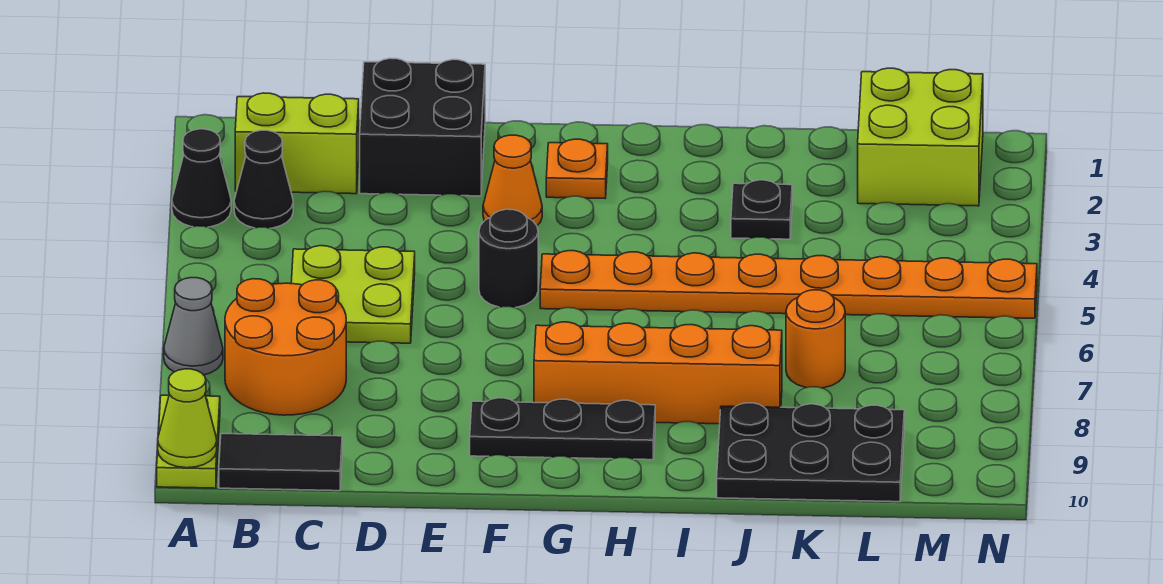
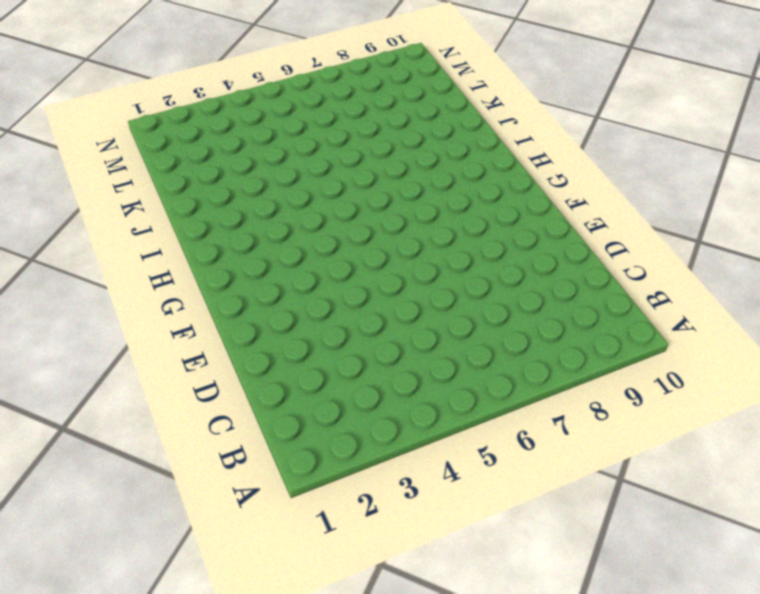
none -> black 1x1 cone [172,129,231,227]
none -> grey 1x1 cone [164,278,223,375]
none -> lime 1x2 plate [157,395,220,488]

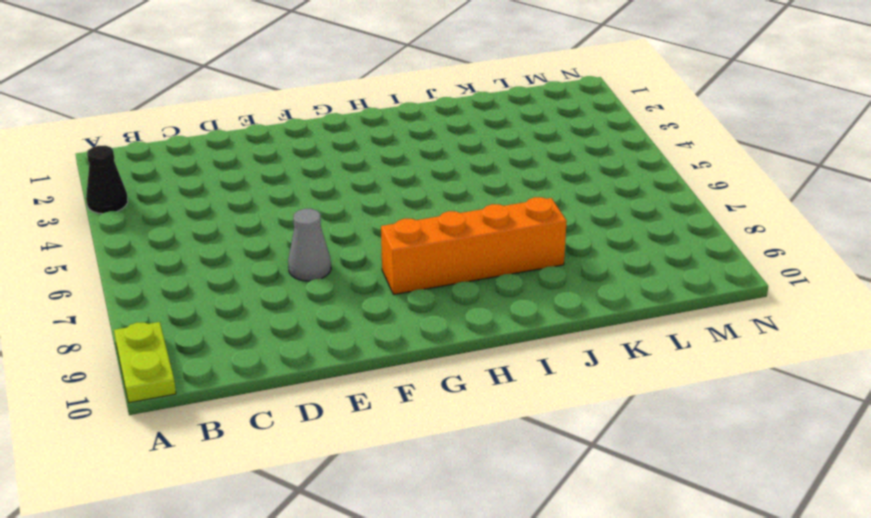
grey 1x1 cone [288,209,331,281] -> grey 1x1 cone moved to [164,278,223,375]
none -> lime 1x2 brick [235,93,359,194]
none -> black 1x1 cone [234,130,293,228]
none -> orange 2x2 round brick [225,279,346,415]

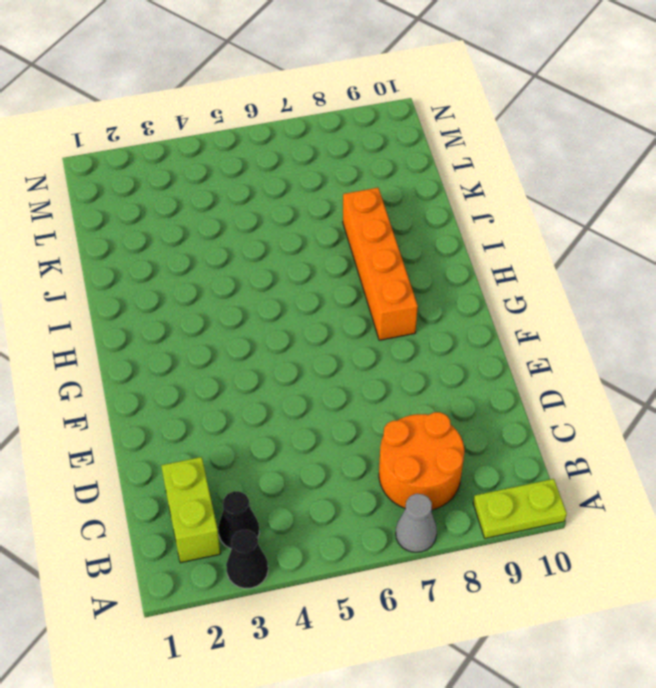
none -> black 1x2 tile [219,434,342,491]
none -> lime 2x2 plate [291,246,415,343]
none -> black 2x2 brick [360,58,485,196]

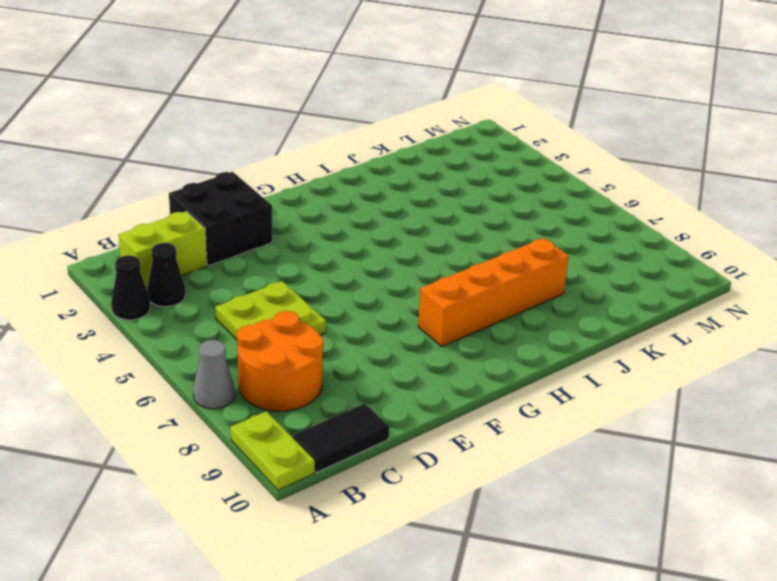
none -> orange 1x1 cone [483,135,542,226]
none -> black 1x1 round brick [479,209,538,308]
none -> black 1x3 plate [470,398,655,460]

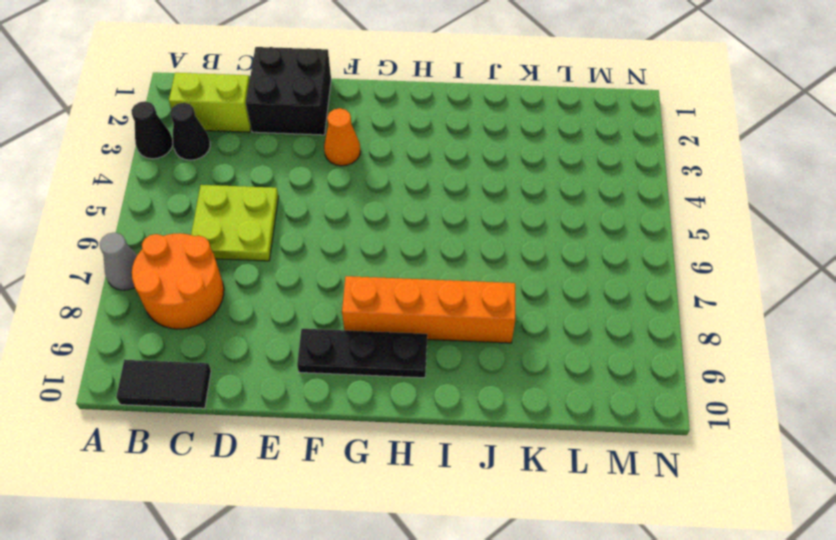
none -> lime 1x2 plate [157,395,220,488]
none -> black 1x1 round brick [479,209,538,308]
none -> orange 1x1 plate [546,139,608,198]

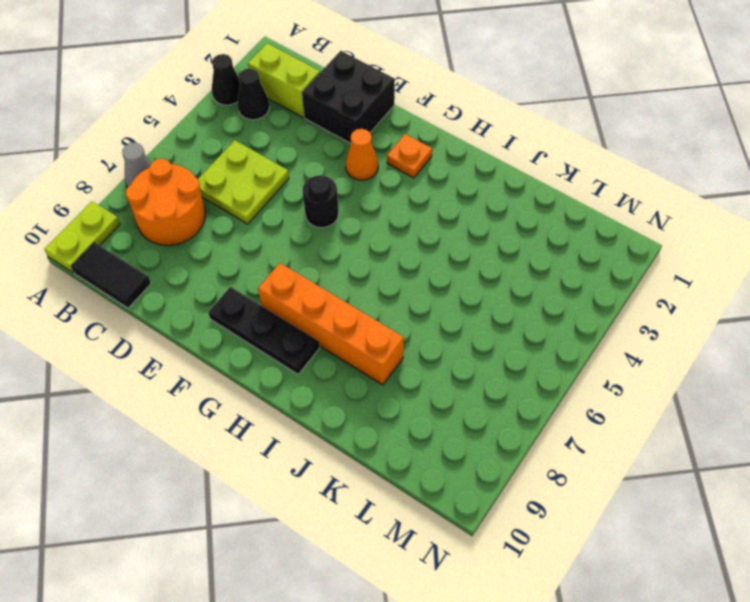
none -> orange 1x8 plate [540,251,1037,318]
none -> black 1x1 plate [731,180,792,239]
none -> black 2x3 plate [717,403,904,502]

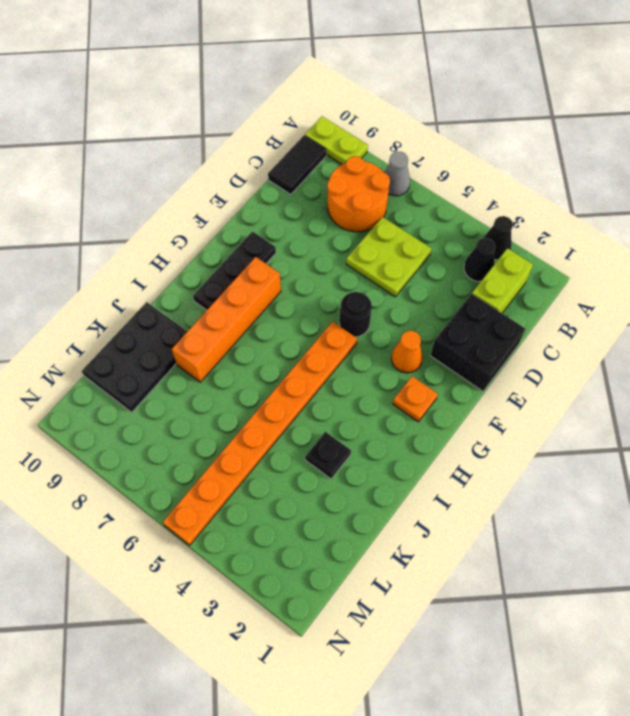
none -> orange 1x1 round brick [786,290,845,388]
none -> lime 2x2 brick [858,68,983,206]
none -> lime 1x1 cone [158,369,217,468]

